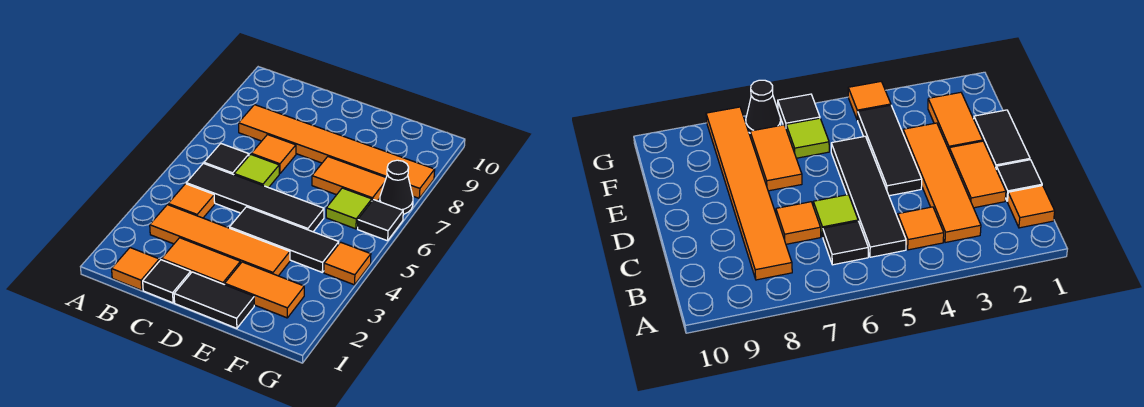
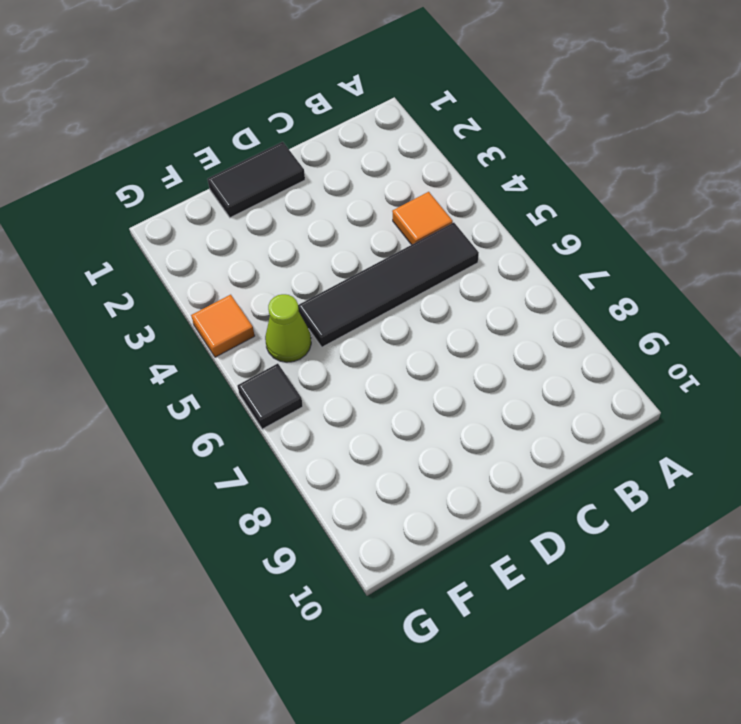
lime 1x1 cone [265,294,311,362] -> none
none -> orange 1x1 tile [112,248,159,290]
none -> orange 1x4 tile [150,205,290,276]
none -> black 1x1 tile [204,144,249,175]

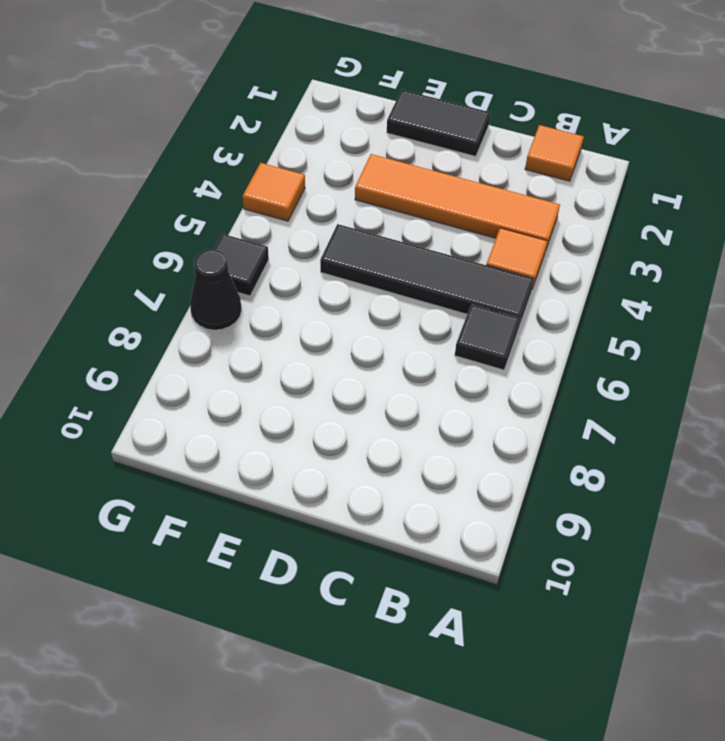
none -> orange 1x6 tile [239,105,435,198]
none -> black 1x1 tile [143,260,191,303]
none -> orange 1x2 tile [162,238,241,285]

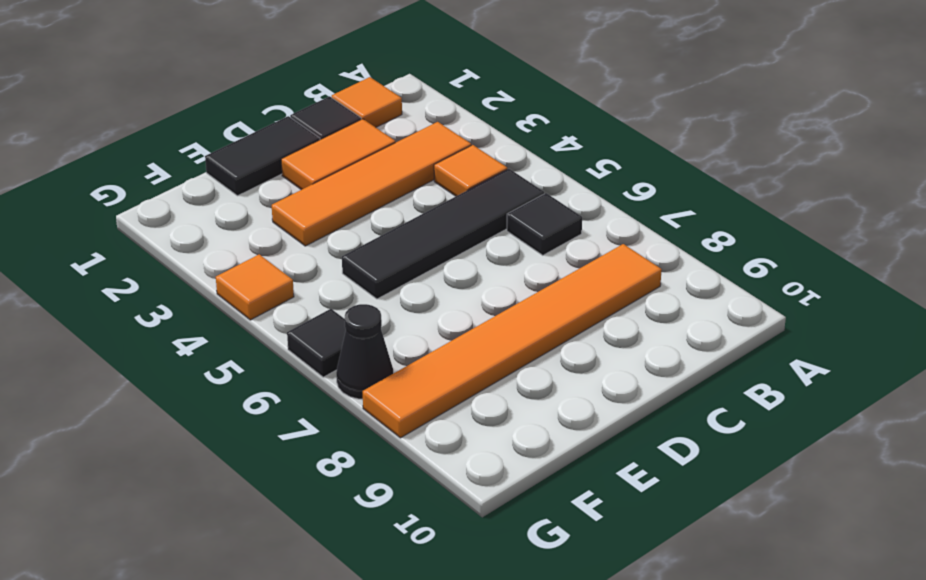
none -> lime 1x1 tile [234,154,279,188]
none -> orange 1x1 tile [251,135,296,174]
none -> black 1x3 tile [230,207,339,272]

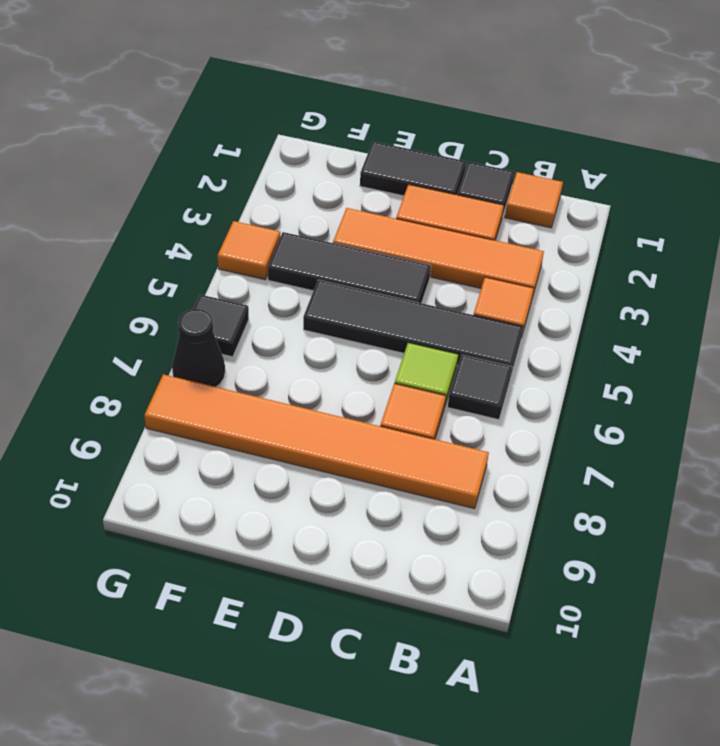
none -> orange 1x2 tile [225,262,304,318]
none -> orange 1x2 tile [312,157,386,201]
none -> lime 1x1 tile [326,188,372,229]

